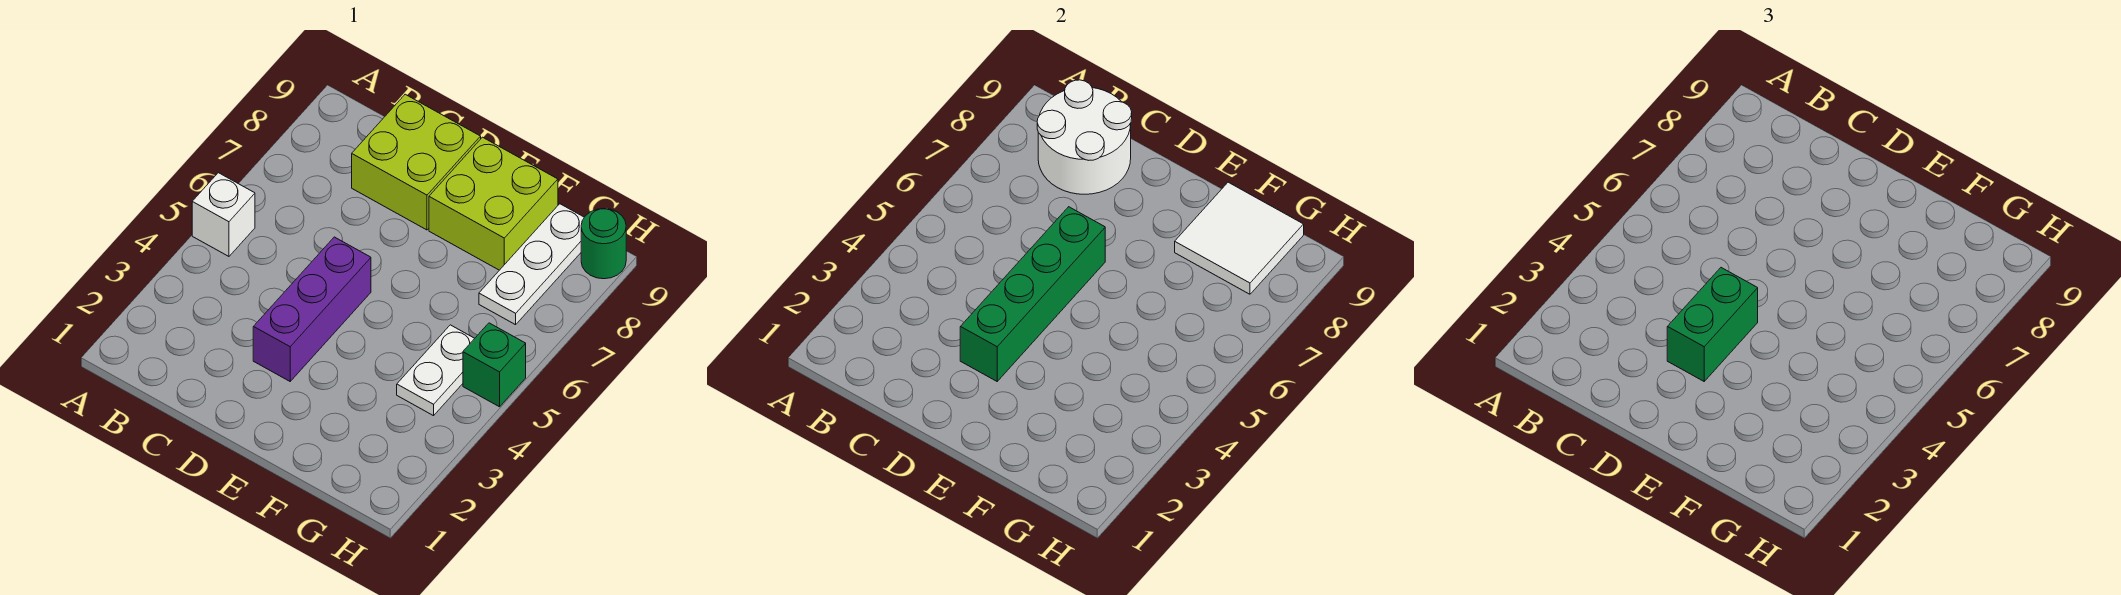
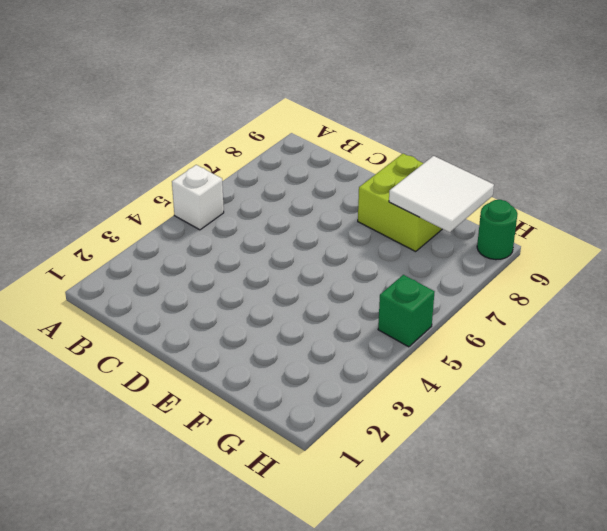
none -> lime 2x2 brick [352,94,481,230]
none -> purple 1x3 brick [253,237,371,381]
none -> white 1x2 plate [397,325,475,416]

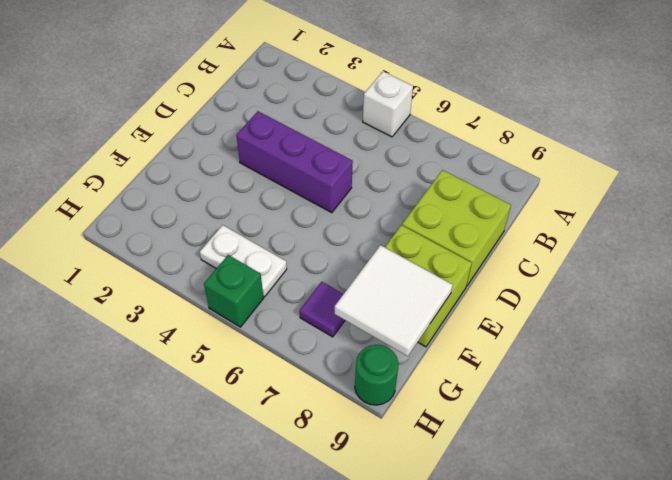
purple 1x1 tile [300,282,345,337] -> white 1x3 plate [479,204,584,325]
none -> white 2x2 round brick [1037,80,1132,194]
none -> green 1x4 brick [960,207,1105,381]
none -> green 1x2 brick [1667,268,1758,381]

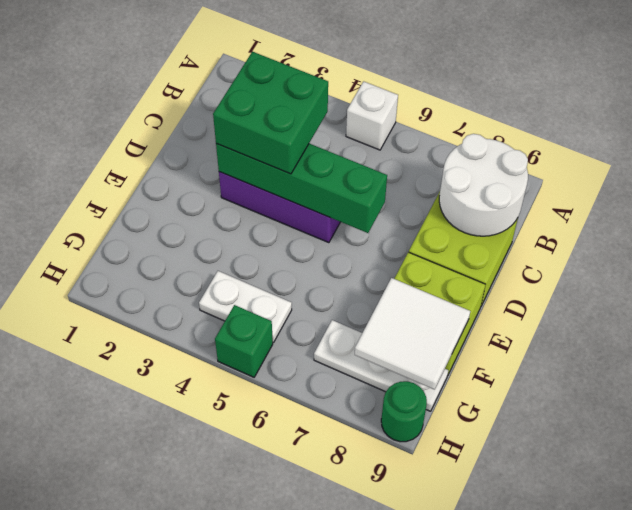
green 2x2 brick [213,52,328,174] -> green 1x2 brick [1667,268,1758,381]

